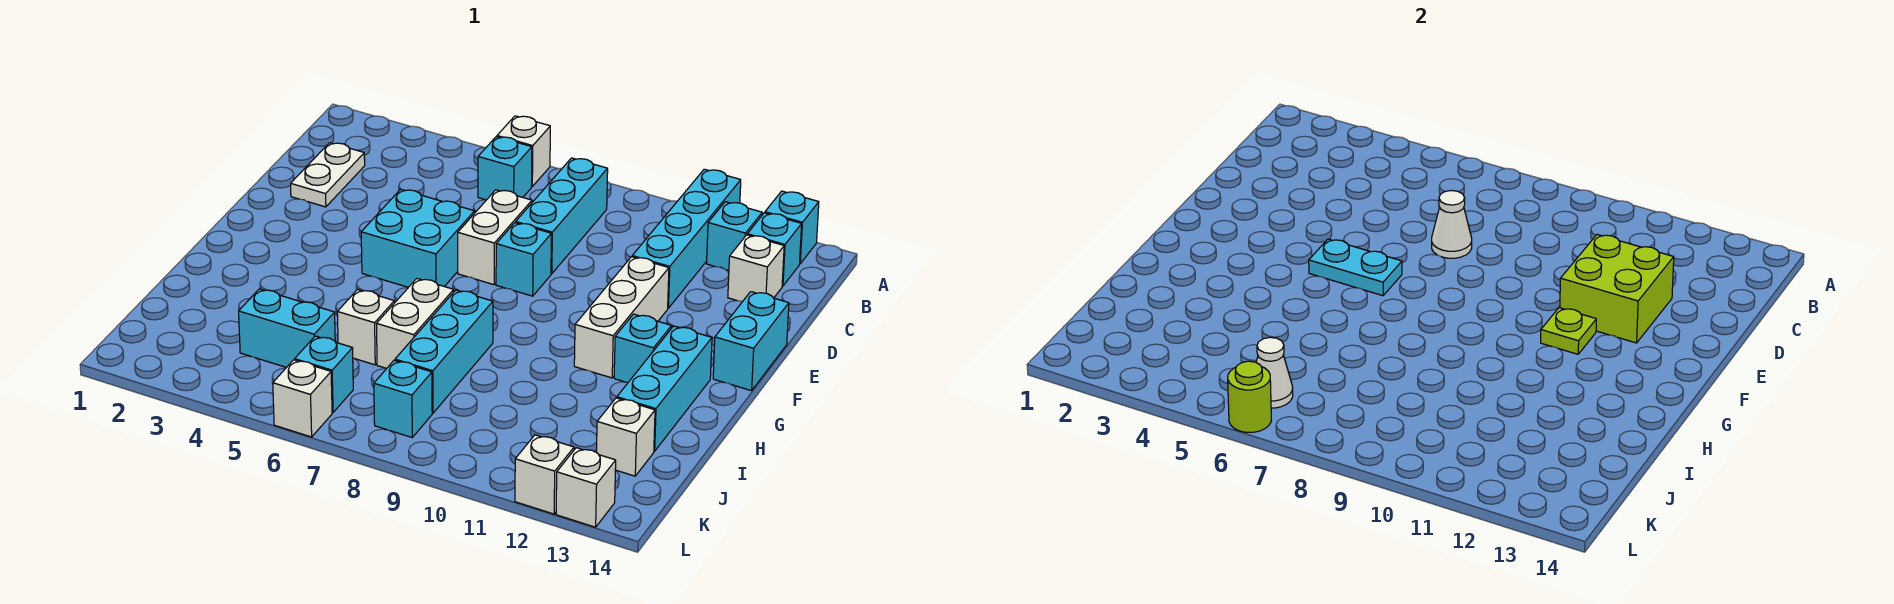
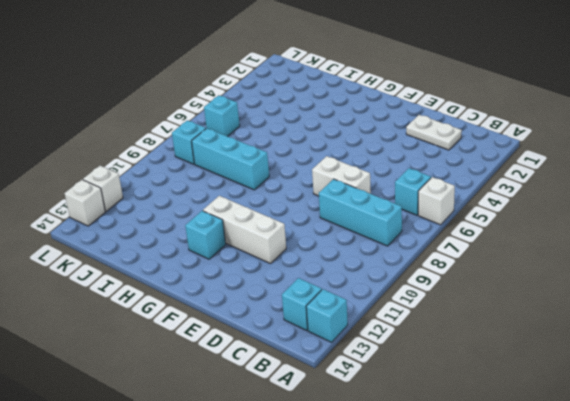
none -> cyan 1x4 brick [632,169,741,308]
none -> cyan 1x1 brick [707,202,762,270]
none -> white 1x1 brick [728,235,784,301]
none -> cyan 2x2 brick [361,189,475,287]

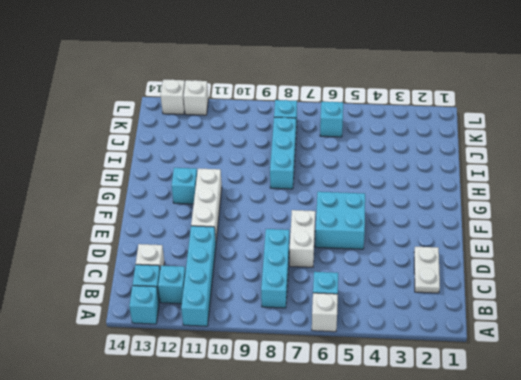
none -> cyan 1x1 brick [496,223,551,296]
none -> cyan 1x2 brick [713,292,789,391]
none -> cyan 1x3 brick [617,326,712,451]
none -> white 1x2 brick [376,279,454,368]

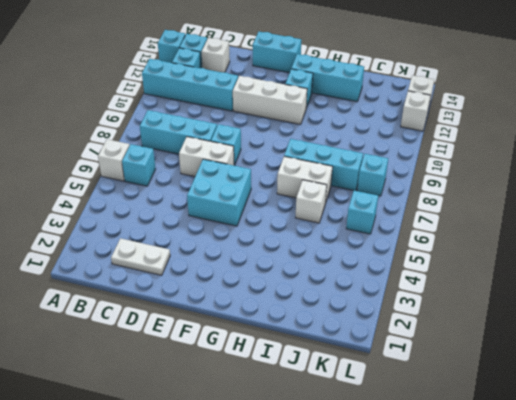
none -> cyan 1x2 brick [239,289,335,368]
none -> white 1x1 brick [596,398,655,476]
none -> white 1x1 brick [273,360,332,437]
none -> white 1x1 cone [1432,191,1472,258]

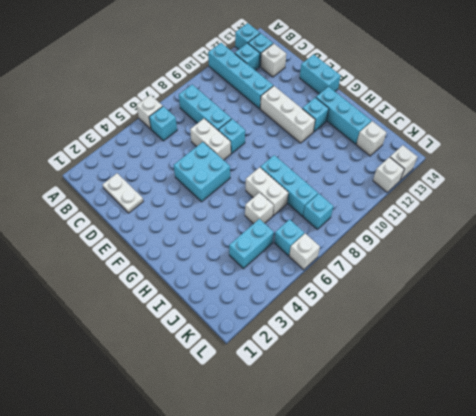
none -> white 1x1 cone [1432,191,1472,258]
none -> lime 2x2 brick [1560,234,1674,343]
none -> cyan 1x2 plate [1309,239,1402,296]
none -> lime 1x1 plate [1541,308,1596,354]

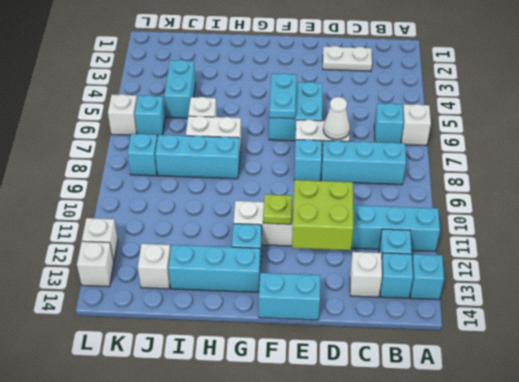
none -> white 1x1 cone [1256,337,1293,408]
none -> lime 1x1 round brick [1228,361,1271,432]

